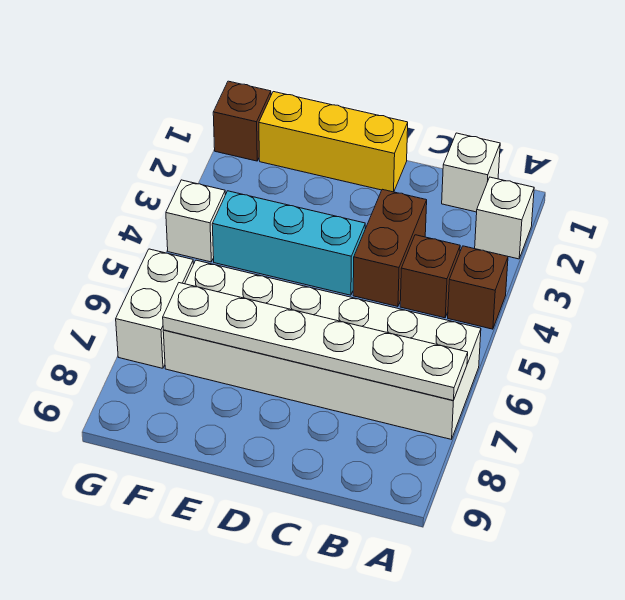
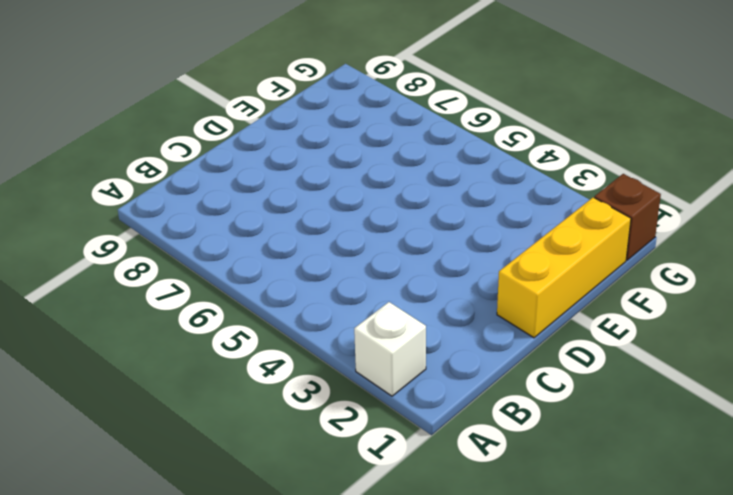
none -> brown 1x1 brick [448,246,508,329]
none -> white 2x6 brick [163,260,481,439]
none -> white 1x1 brick [442,133,500,212]

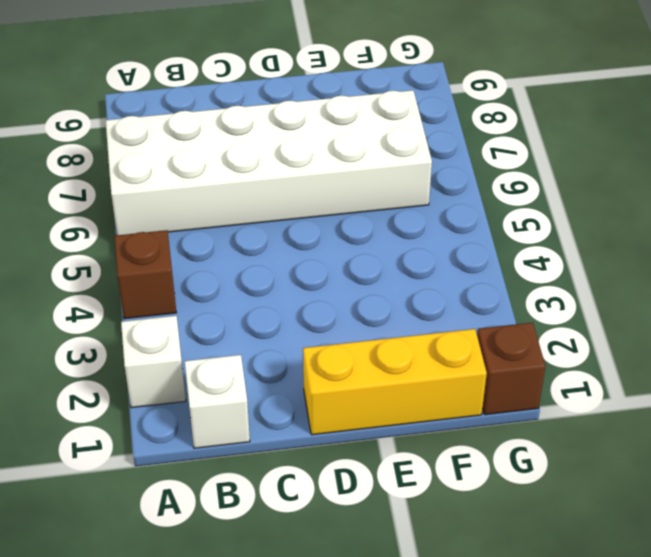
none -> brown 1x1 brick [400,235,460,318]
none -> brown 1x2 brick [353,189,427,307]
none -> cyan 1x3 brick [212,191,365,295]

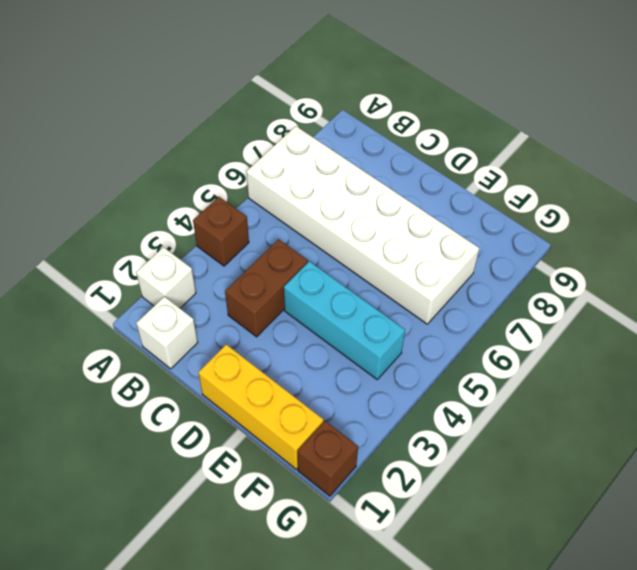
none -> brown 1x1 brick [400,235,460,318]
none -> white 1x1 brick [166,180,225,262]
none -> white 1x2 brick [116,249,194,368]

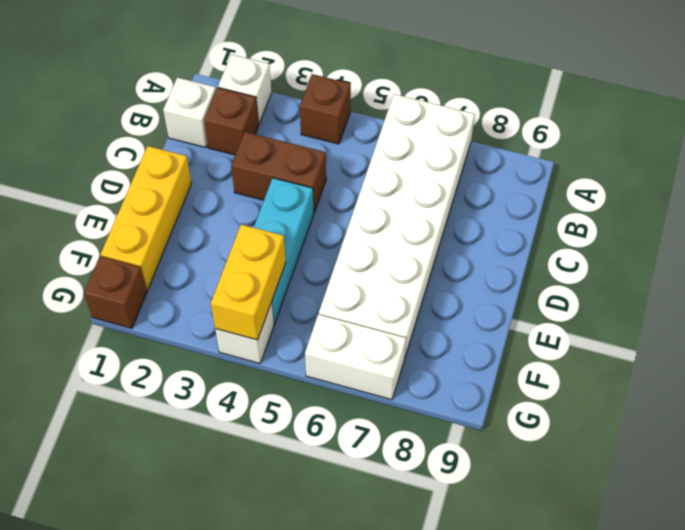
brown 1x1 brick [204,88,259,155] -> brown 1x1 brick moved to [400,235,460,318]
yellow 1x2 brick [211,225,286,340] -> none
none -> white 1x6 plate [163,283,468,401]

